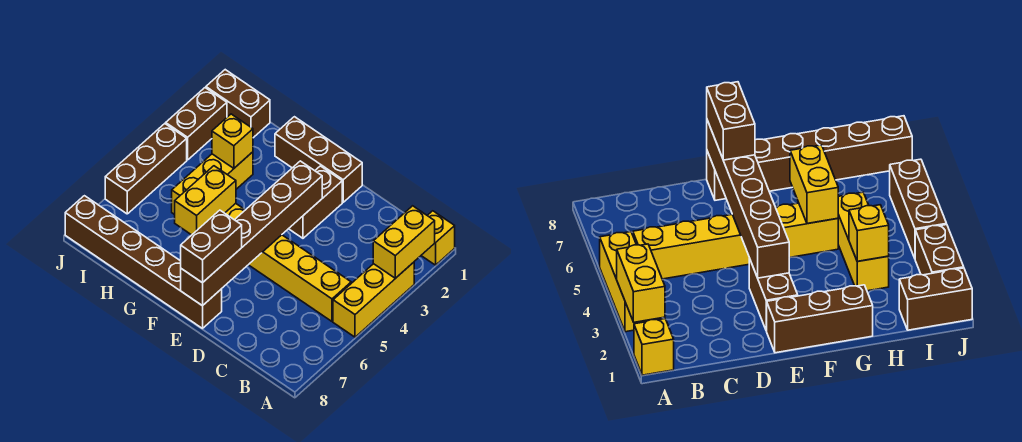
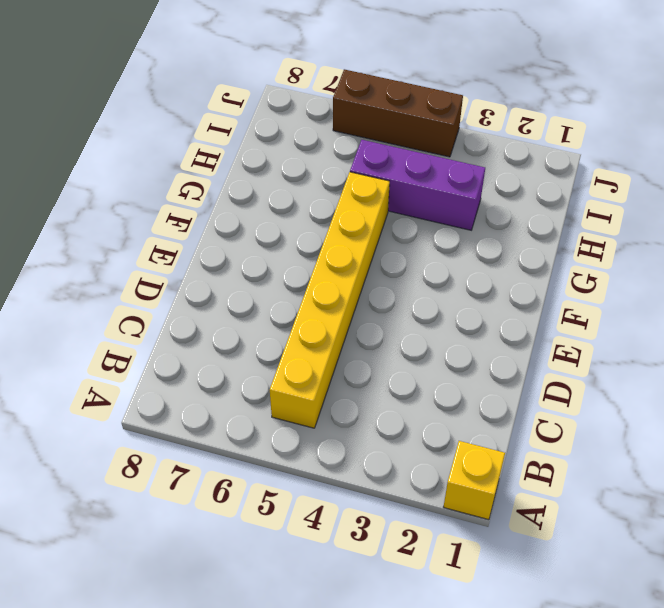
purple 1x3 brick [350,140,485,230] -> yellow 1x3 brick [172,152,253,215]
none -> yellow 1x3 brick [333,262,414,337]
none -> brown 1x3 brick [275,117,362,202]
none -> brown 1x2 brick [289,166,342,238]

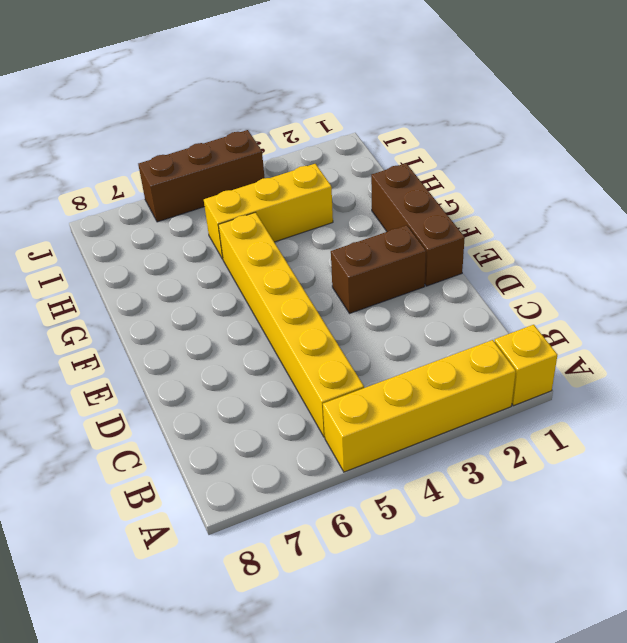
yellow 1x4 brick [323,340,516,472] -> yellow 1x3 brick [333,262,414,337]
none -> brown 1x6 brick [65,196,222,328]
none -> brown 1x2 brick [206,70,270,138]
none -> brown 1x2 brick [166,88,227,160]

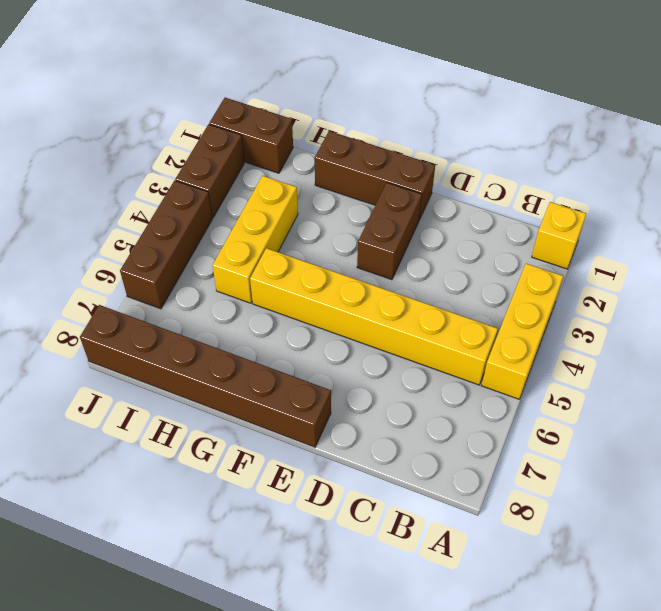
none -> yellow 1x2 brick [373,206,435,278]
none -> brown 1x6 brick [181,161,322,306]
none -> yellow 1x2 brick [175,166,236,235]

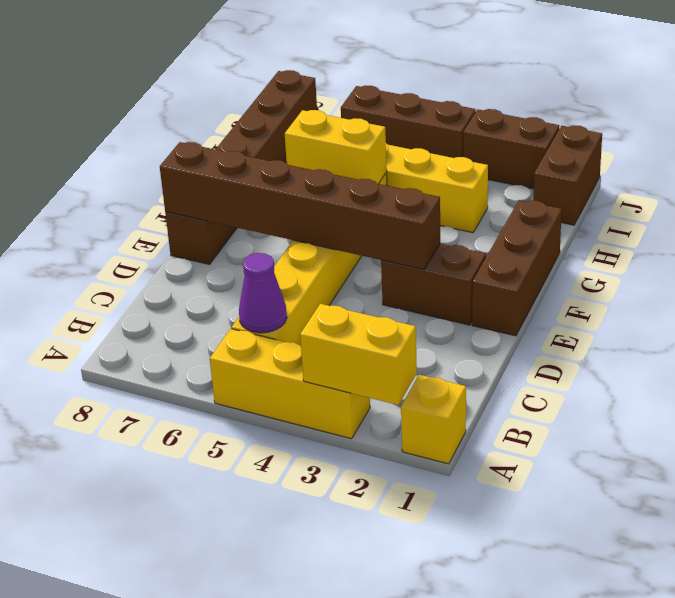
purple 1x1 cone [239,253,287,333] -> none
none -> yellow 1x1 brick [212,114,253,168]
none -> brown 1x2 brick [181,210,242,283]

